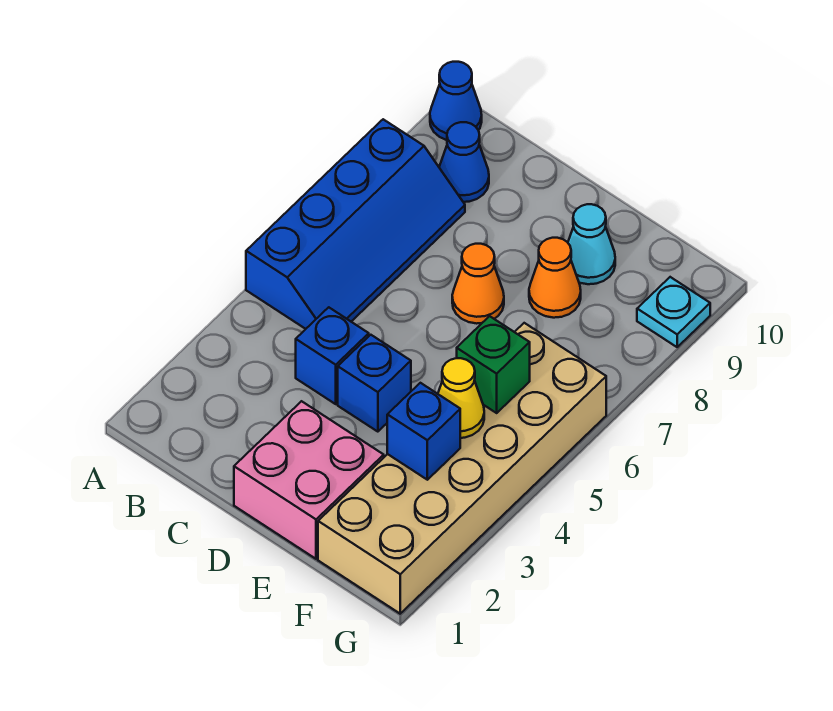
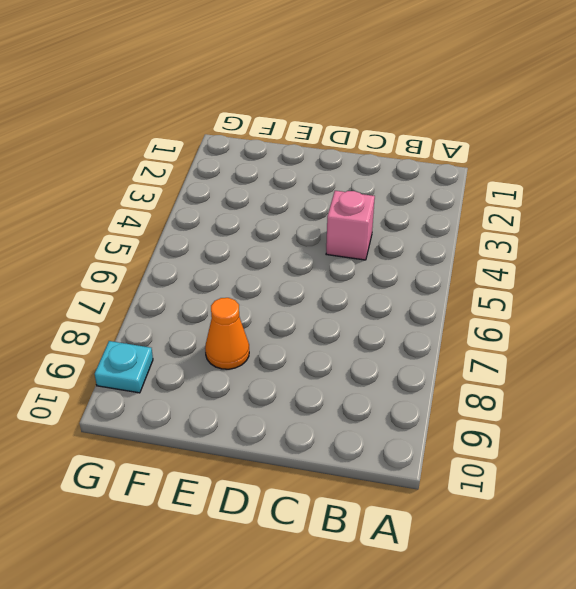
pink 1x1 brick [326,191,375,260] -> blue 1x1 brick [296,307,369,404]
none -> blue 2x4 slope [246,119,465,329]
none -> blue 1x1 cone [430,62,482,140]
none -> blue 1x1 cone [439,122,489,202]

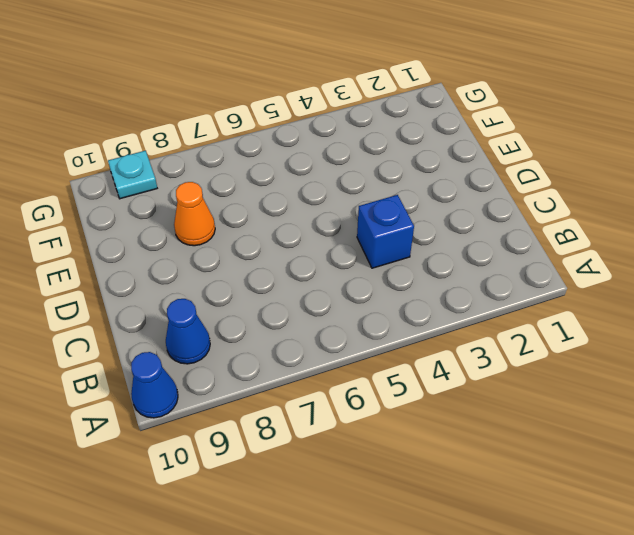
none -> blue 2x4 slope [246,119,465,329]
none -> pink 2x2 brick [234,401,384,559]
none -> blue 1x1 brick [338,335,411,432]

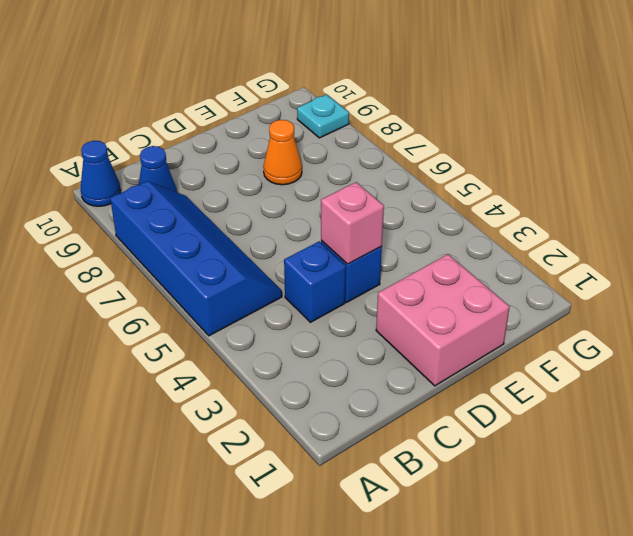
pink 1x1 brick [321,182,384,264] -> none
none -> orange 1x1 cone [452,244,504,324]
none -> cyan 1x1 cone [568,204,615,284]
none -> tan 2x6 brick [318,323,606,614]

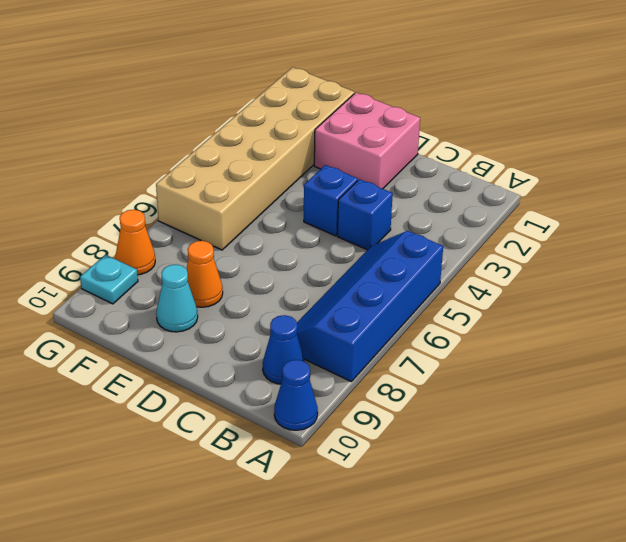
orange 1x1 cone [115,210,155,275] -> orange 1x1 cone moved to [452,244,504,324]
none -> blue 1x1 brick [387,383,460,480]
none -> yellow 1x1 cone [438,358,484,438]
none -> green 1x1 brick [457,316,530,413]

